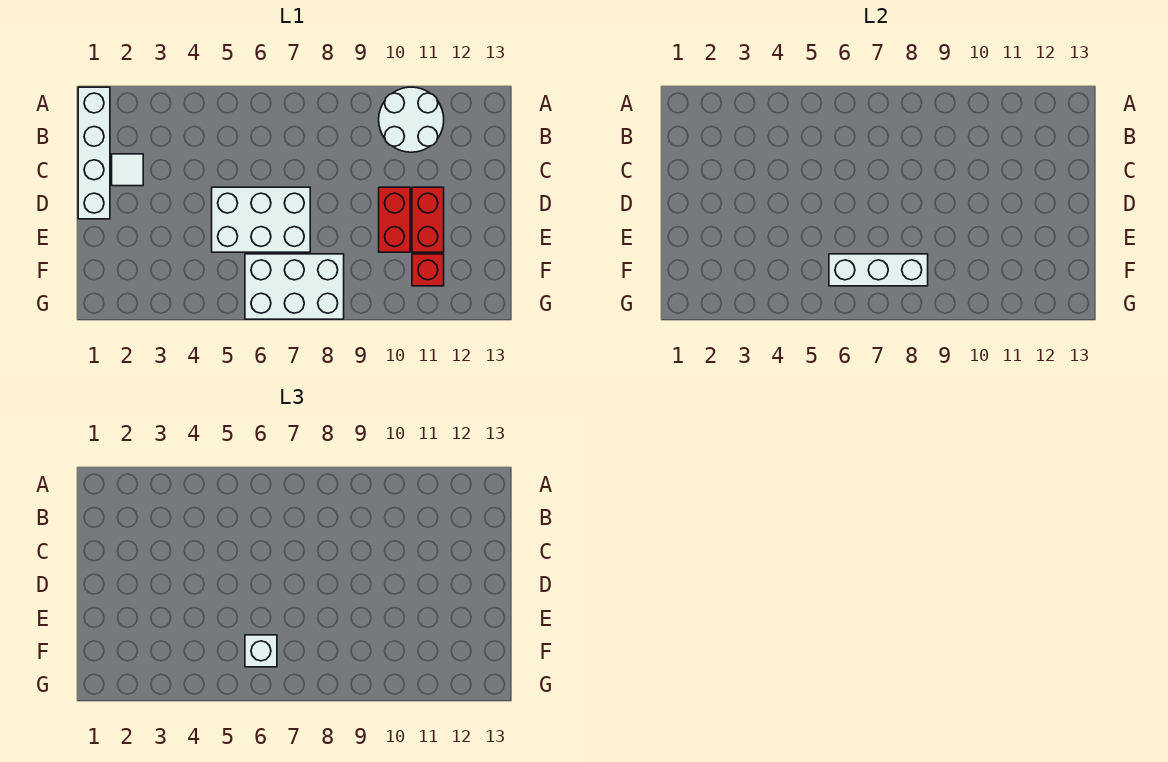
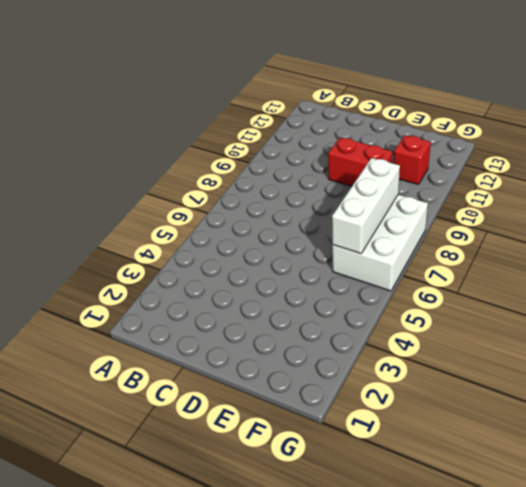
none -> white 1x4 brick [78,87,110,219]
none -> white 2x2 round brick [379,87,444,152]

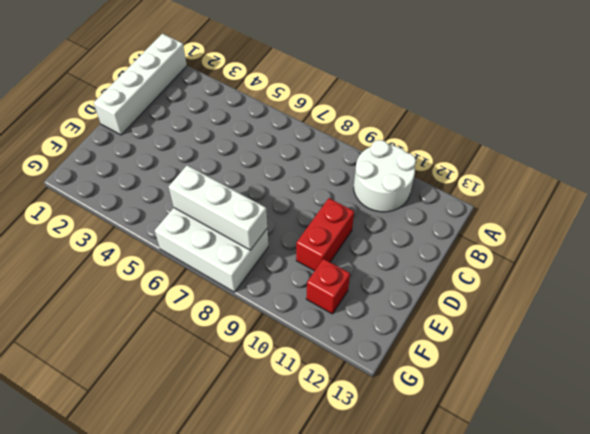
none -> white 1x1 tile [112,154,143,186]
none -> white 2x3 brick [212,187,310,252]

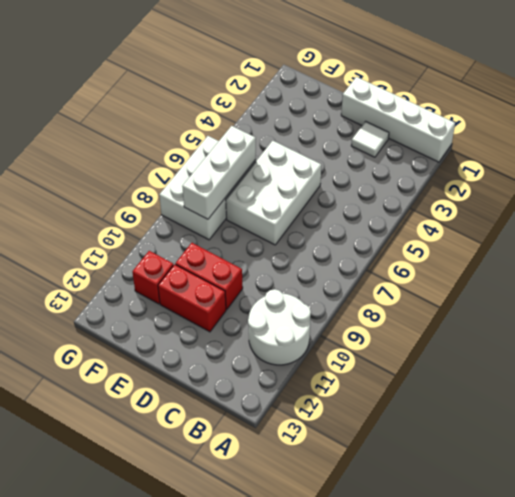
none -> white 1x1 brick [245,635,277,667]

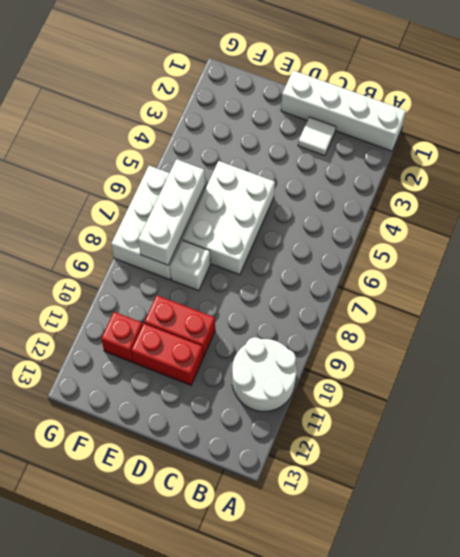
white 1x1 brick [170,240,210,291] -> white 1x1 brick moved to [245,635,277,667]

